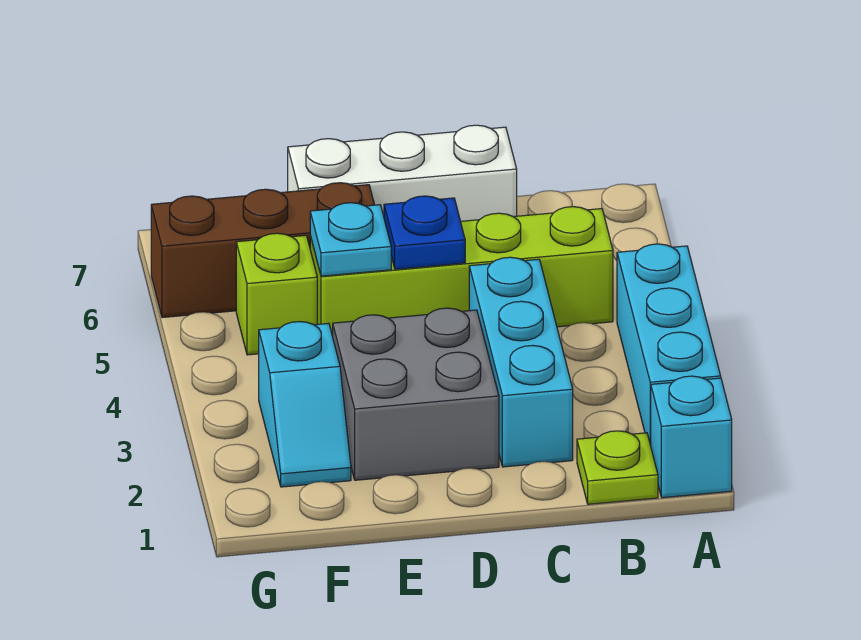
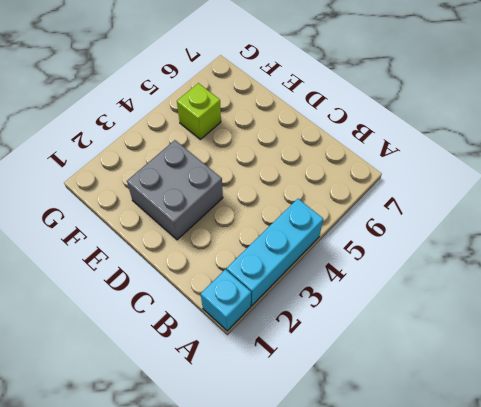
none -> lime 1x1 plate [577,431,658,504]
none -> lime 1x4 brick [310,207,613,336]
none -> cyan 1x3 brick [469,257,573,467]

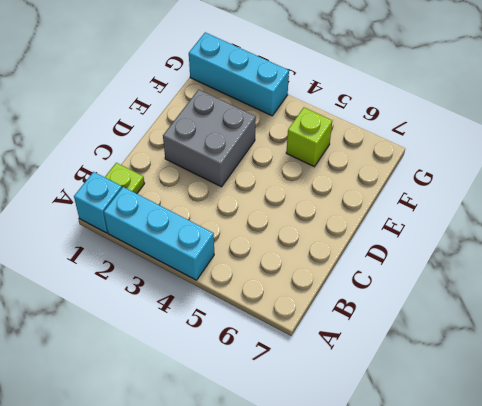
cyan 1x3 brick [189,32,289,116] -> cyan 1x3 brick moved to [469,257,573,467]
none -> lime 1x4 brick [310,207,613,336]
none -> white 1x3 brick [288,125,517,221]
none -> brown 1x3 brick [151,183,374,318]

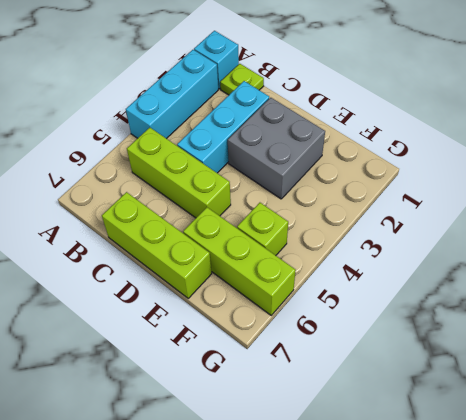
lime 1x3 brick [127,128,231,218] -> lime 1x4 brick [310,207,613,336]
lime 1x3 brick [102,192,212,298] -> white 1x3 brick [288,125,517,221]
lime 1x3 brick [183,207,296,315] -> brown 1x3 brick [151,183,374,318]
none -> cyan 1x2 slope [259,322,351,487]
none -> blue 1x1 plate [384,196,465,269]
none -> cyan 1x1 plate [310,203,391,276]

